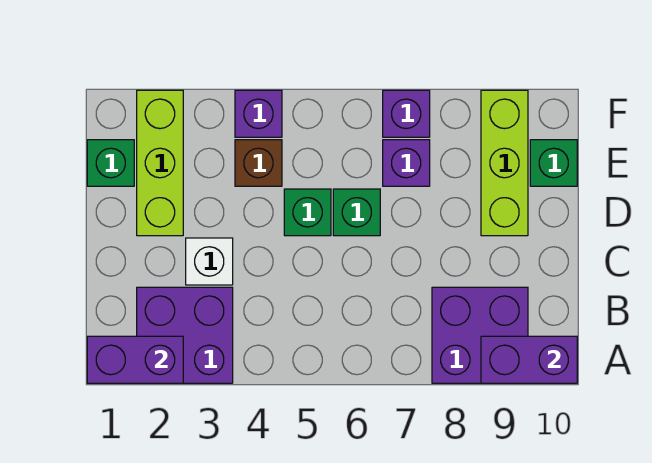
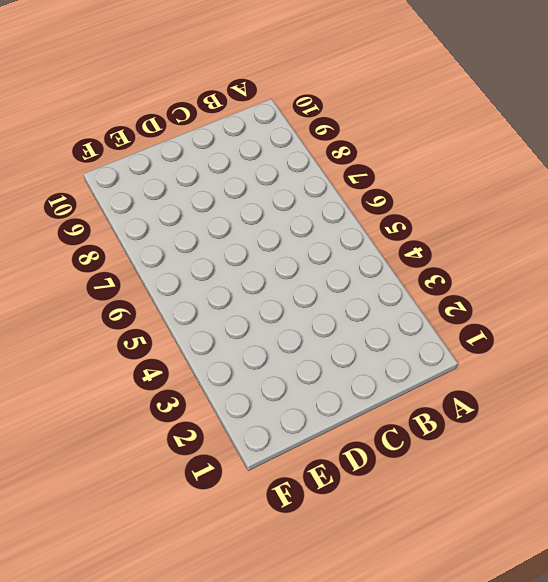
none -> purple 2x2 brick [137,287,233,383]
none -> purple 2x2 brick [432,287,528,383]
none -> white 1x1 brick [186,238,233,285]

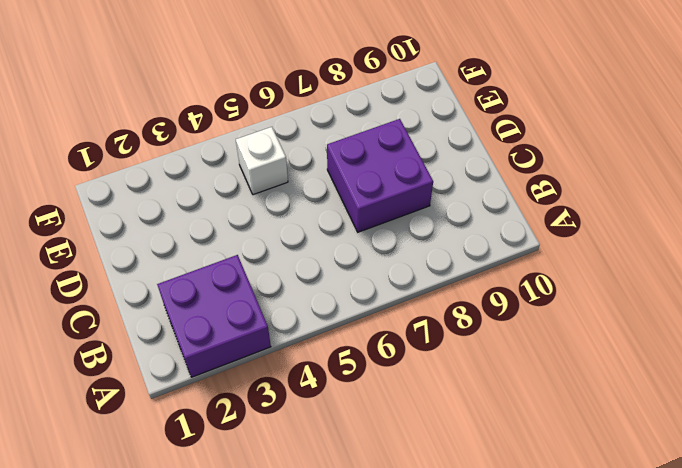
purple 2x2 brick [327,119,433,232] -> purple 2x2 brick moved to [432,287,528,383]
white 1x1 brick [236,127,288,195] -> white 1x1 brick moved to [186,238,233,285]
none -> lime 1x3 brick [137,90,183,236]
none -> green 1x1 brick [284,189,331,236]
none -> green 1x1 brick [333,189,380,236]

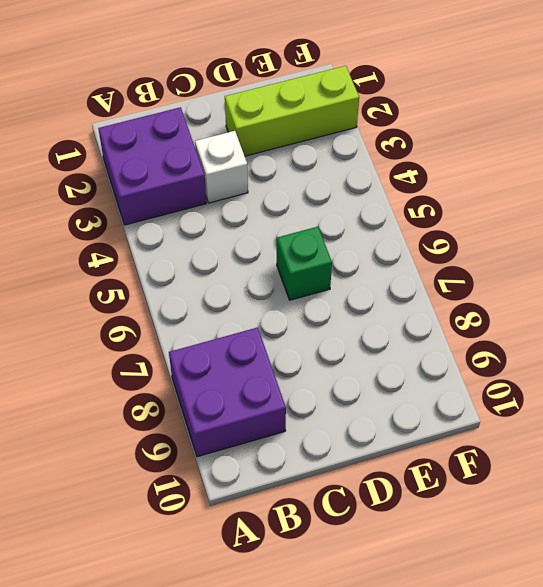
none -> green 1x1 brick [284,189,331,236]
none -> lime 1x3 brick [481,90,528,236]
none -> green 1x1 brick [87,140,134,186]

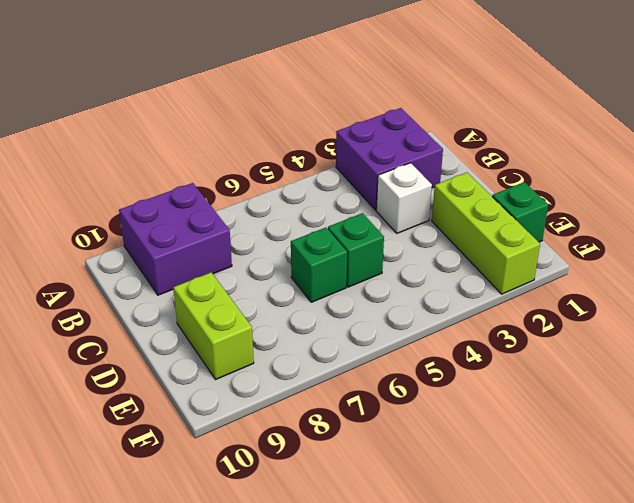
lime 1x2 brick [173,272,254,380] -> lime 1x3 brick [481,90,528,236]
none -> brown 1x1 brick [235,140,282,186]
none -> purple 1x1 brick [383,140,430,186]
none -> green 1x1 brick [530,140,577,186]

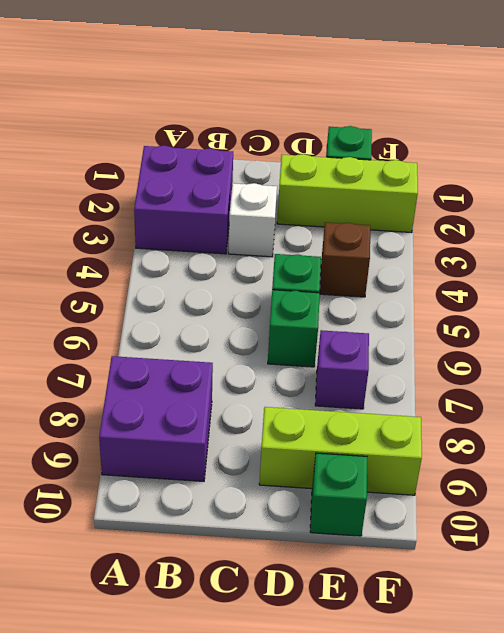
none -> purple 1x1 brick [235,90,282,137]
none -> purple 1x1 brick [383,90,430,137]
none -> purple 1x2 brick [87,336,183,383]

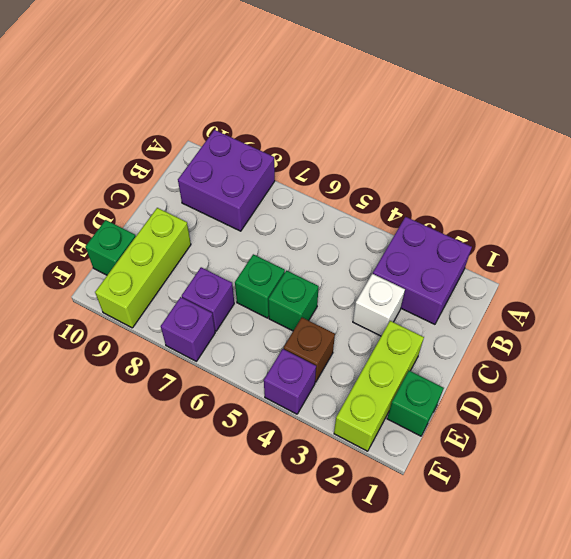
none -> purple 1x2 brick [87,336,183,383]
none -> purple 1x2 brick [481,336,577,383]

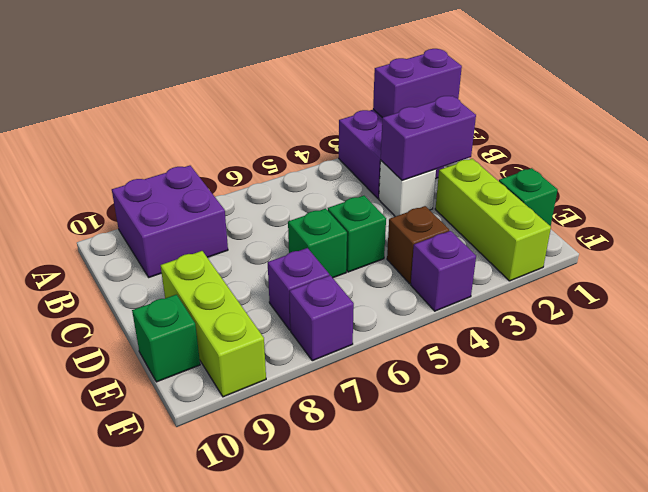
purple 1x2 brick [381,96,476,181] -> purple 1x2 brick moved to [481,336,577,383]

